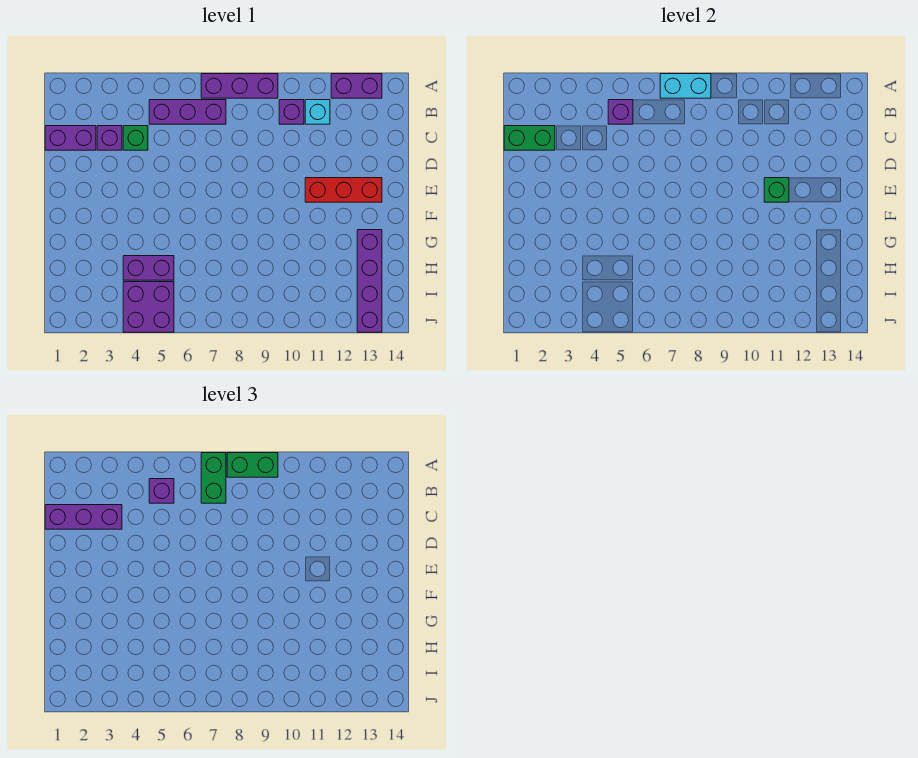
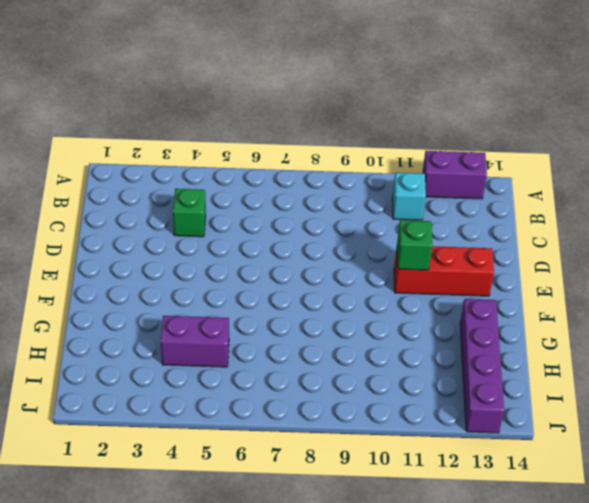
none -> purple 1x3 brick [201,74,278,98]
none -> purple 1x3 brick [149,100,226,124]
none -> purple 1x1 brick [279,100,304,124]

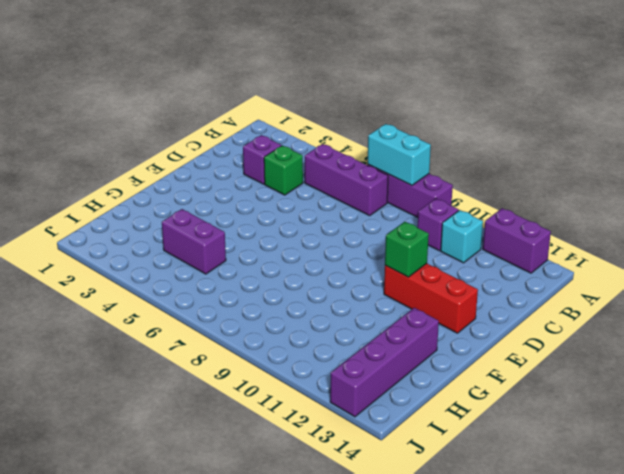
none -> purple 1x2 brick [45,126,96,150]
none -> purple 2x2 brick [123,282,174,332]
none -> purple 1x1 brick [608,100,633,124]

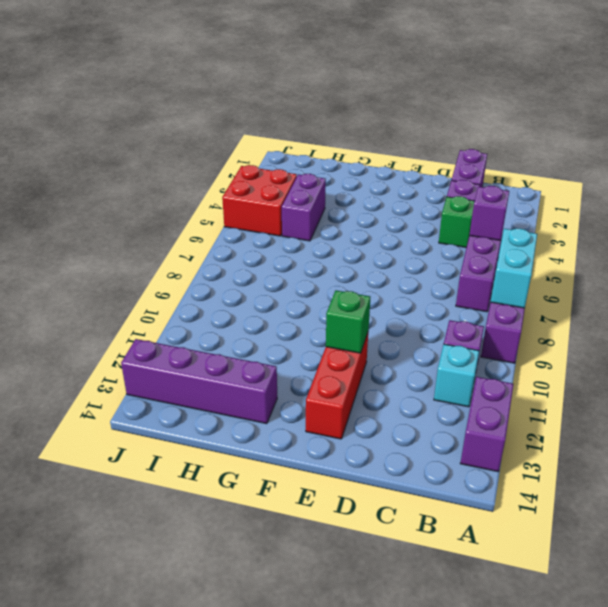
red 2x2 brick [222,165,297,236] -> purple 2x2 brick [123,282,174,332]
none -> green 1x2 brick [504,126,555,150]
none -> green 1x2 brick [201,453,226,503]
none -> green 1x2 brick [227,453,278,477]

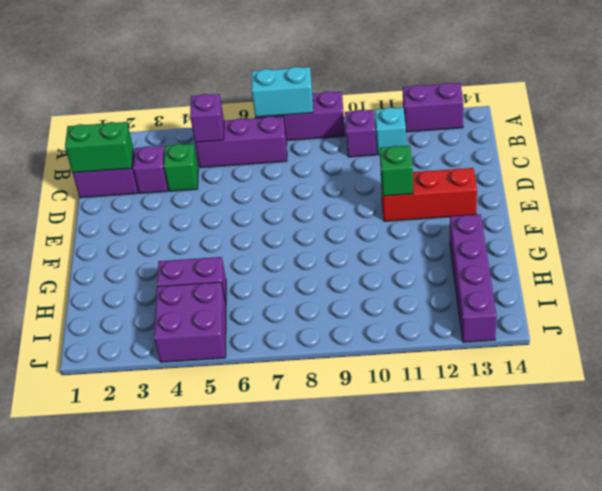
none -> green 1x2 brick [201,453,226,503]
none -> green 1x2 brick [227,453,278,477]
none -> purple 1x1 brick [149,479,174,503]

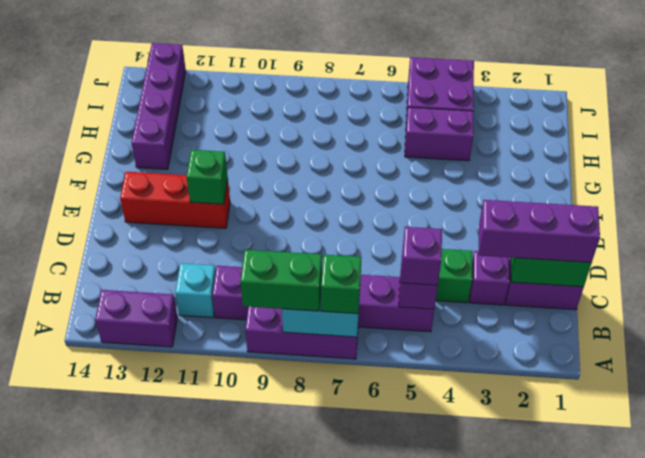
green 1x1 brick [321,255,362,314] -> green 1x2 brick [201,453,226,503]

